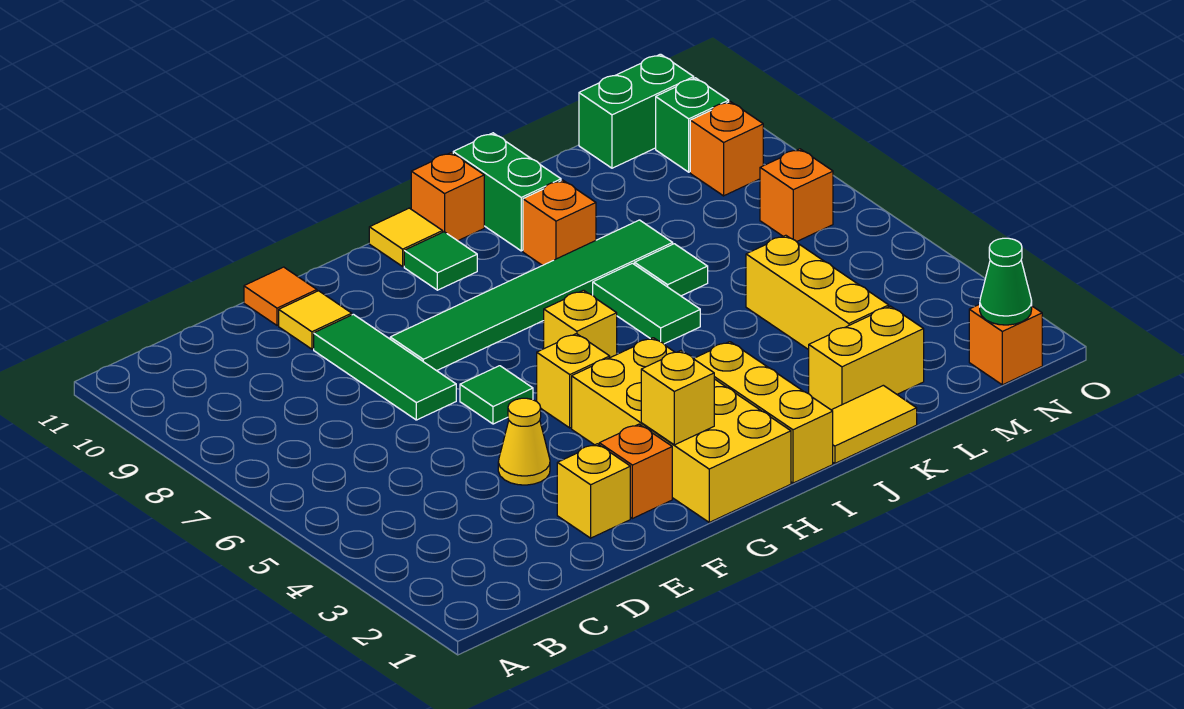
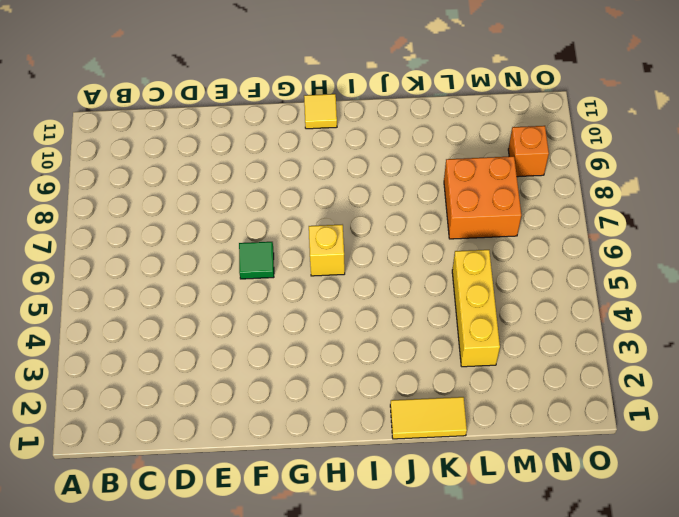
orange 2x2 brick [444,156,521,239] -> none
none -> yellow 1x1 brick [557,444,630,538]
none -> yellow 1x1 cone [498,398,550,485]
none -> green 1x3 tile [314,314,456,420]

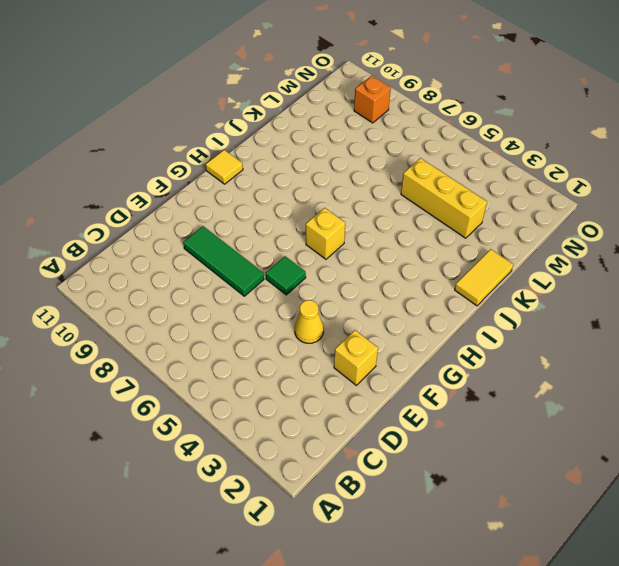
none -> yellow 1x1 tile [279,291,352,349]
none -> orange 1x1 tile [244,267,317,325]
none -> orange 1x1 brick [599,424,672,519]

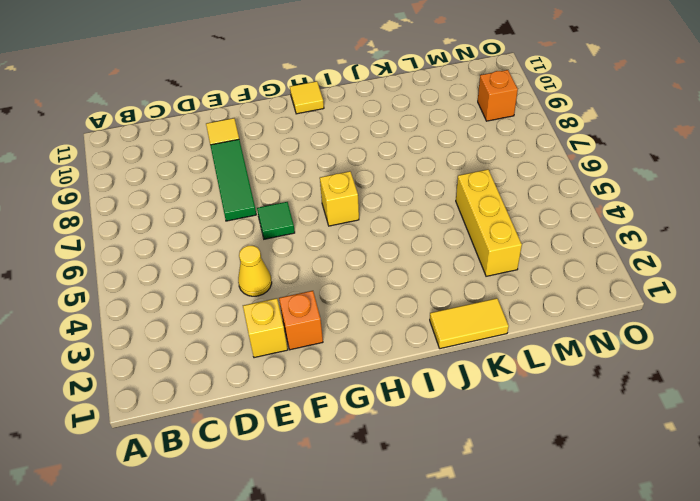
none -> orange 1x1 tile [244,267,317,325]
none -> green 1x6 tile [390,220,673,371]
none -> yellow 2x4 brick [572,338,791,522]

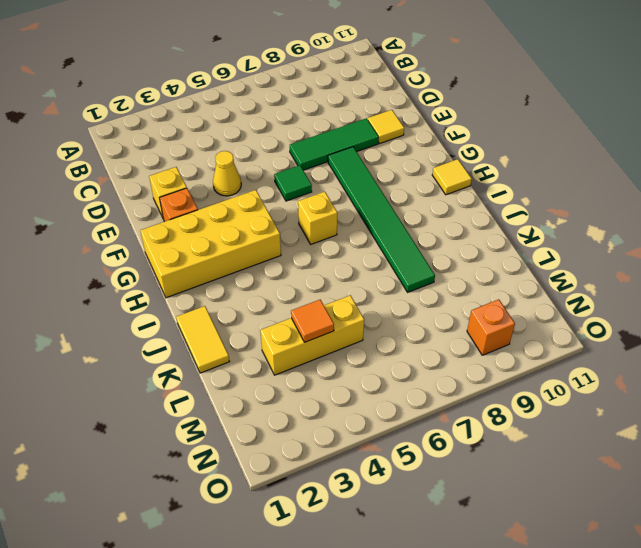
orange 1x1 tile [291,300,334,342] -> orange 1x1 tile moved to [244,267,317,325]
none -> yellow 1x1 brick [537,334,610,428]
none -> green 1x1 tile [404,232,477,290]
none -> yellow 1x3 brick [694,342,833,483]

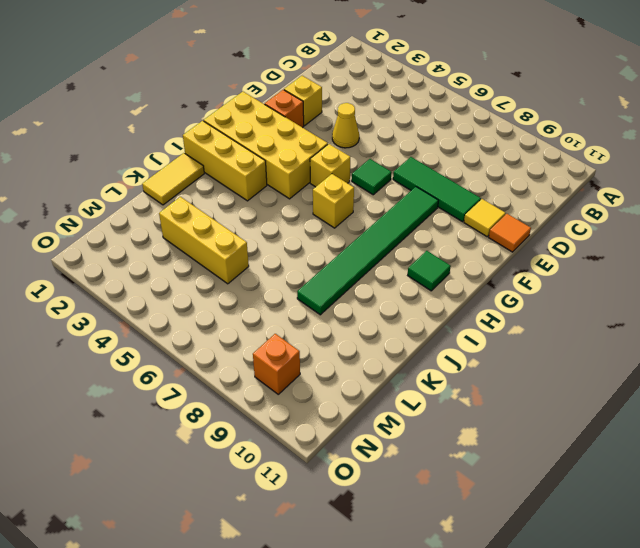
none -> yellow 1x1 tile [369,208,443,266]
none -> orange 1x1 brick [411,153,484,241]
none -> green 1x2 tile [593,263,700,344]

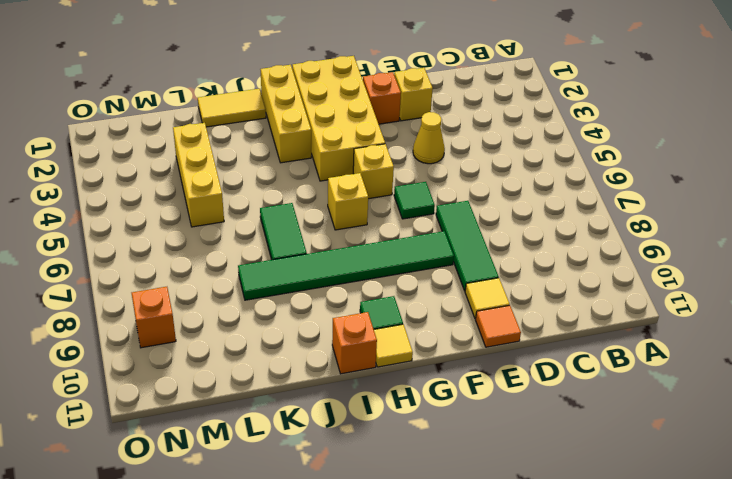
none -> orange 1x1 brick [523,180,596,265]
none -> green 1x2 brick [453,133,561,251]
none -> yellow 1x2 brick [809,306,924,410]

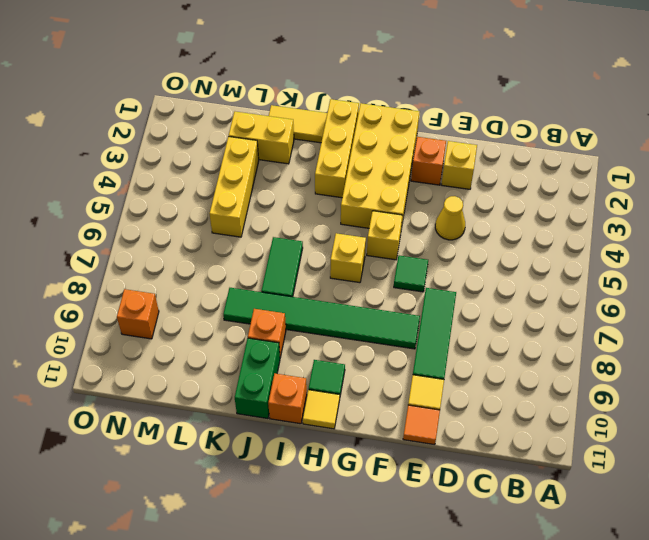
none -> green 1x1 tile [634,244,708,296]
none -> green 1x2 brick [579,54,694,168]
none -> orange 1x1 brick [969,304,1042,385]

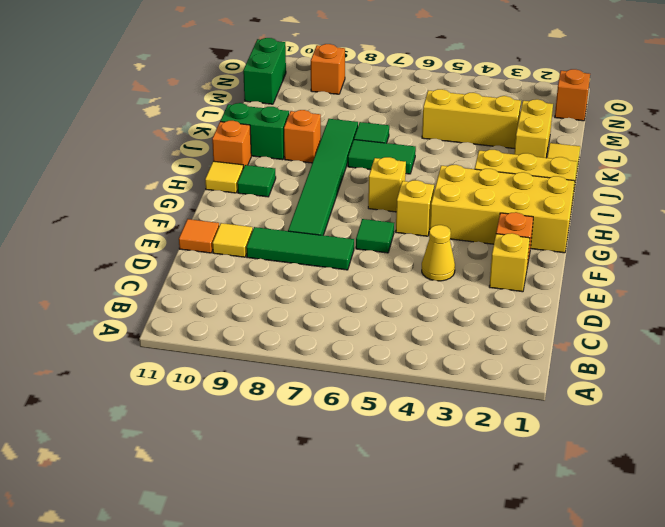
none -> orange 1x1 brick [760,149,833,242]
none -> green 1x1 brick [656,78,729,172]
none -> yellow 1x1 brick [641,351,714,445]

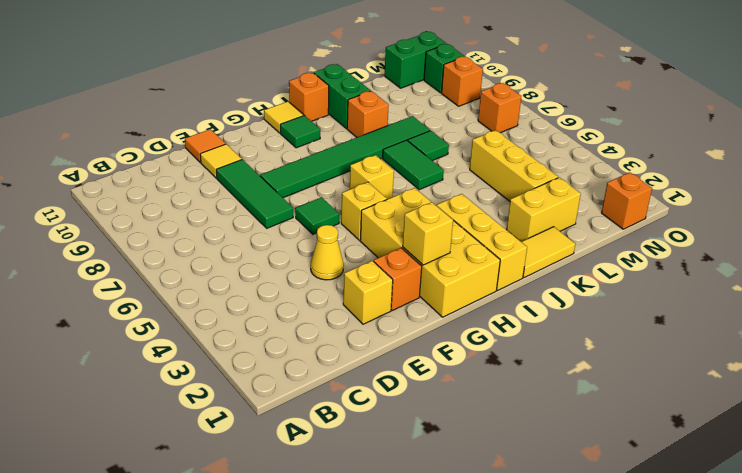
none -> green 1x1 cone [980,238,1032,325]

